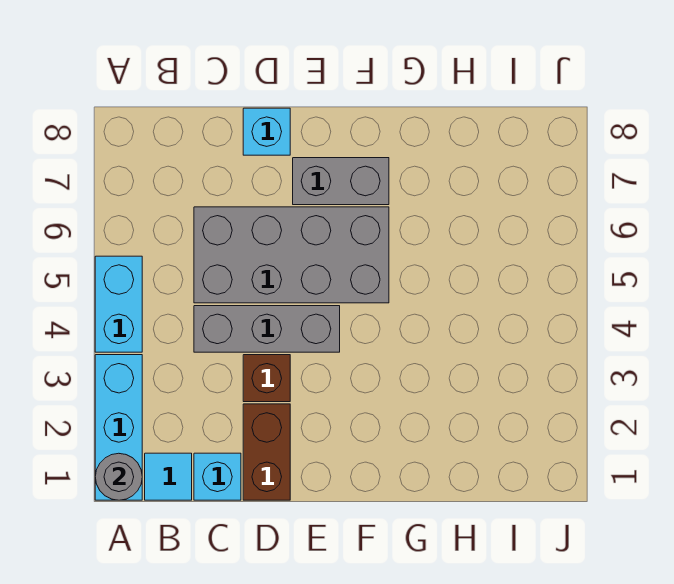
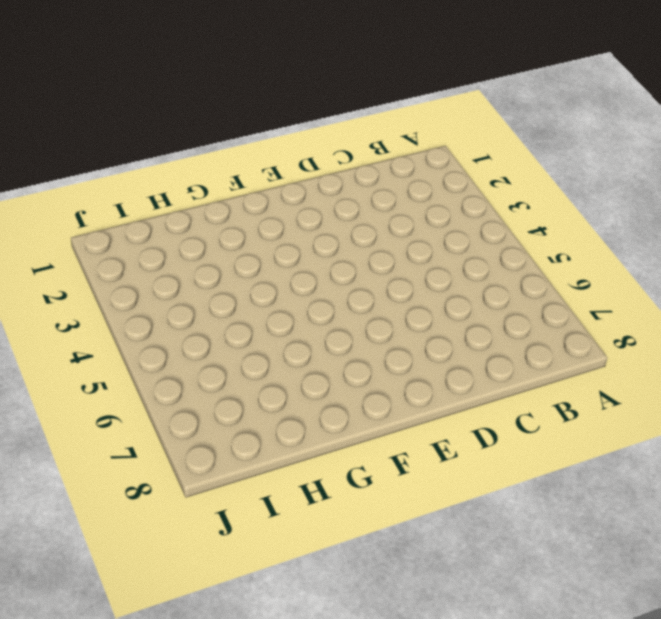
none -> cyan 1x3 brick [95,355,142,500]
none -> cyan 1x2 brick [95,256,142,352]

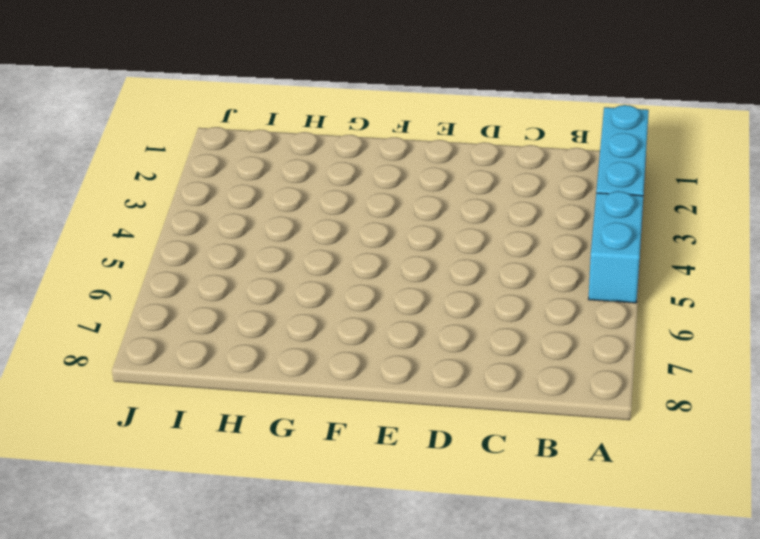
none -> cyan 1x1 tile [145,453,192,500]
none -> cyan 1x1 brick [194,453,241,500]

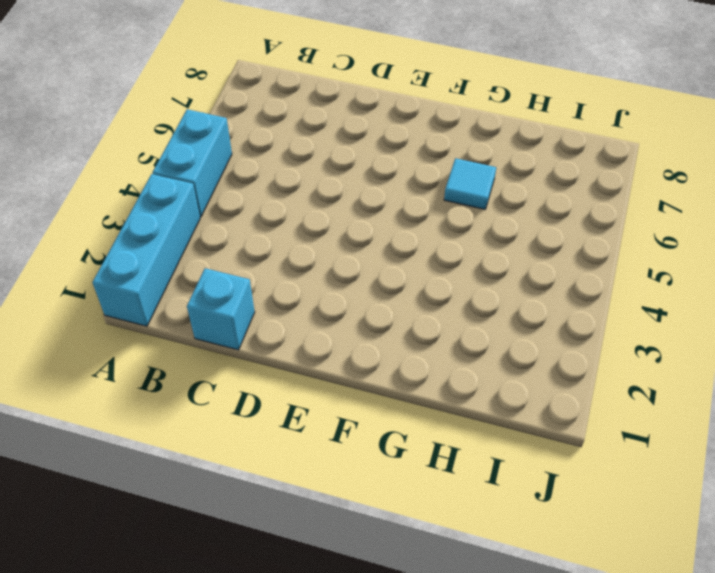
cyan 1x1 tile [444,158,496,209] -> cyan 1x1 tile moved to [145,453,192,500]
none -> grey 1x3 brick [194,306,340,352]
none -> grey 2x4 brick [194,207,389,303]

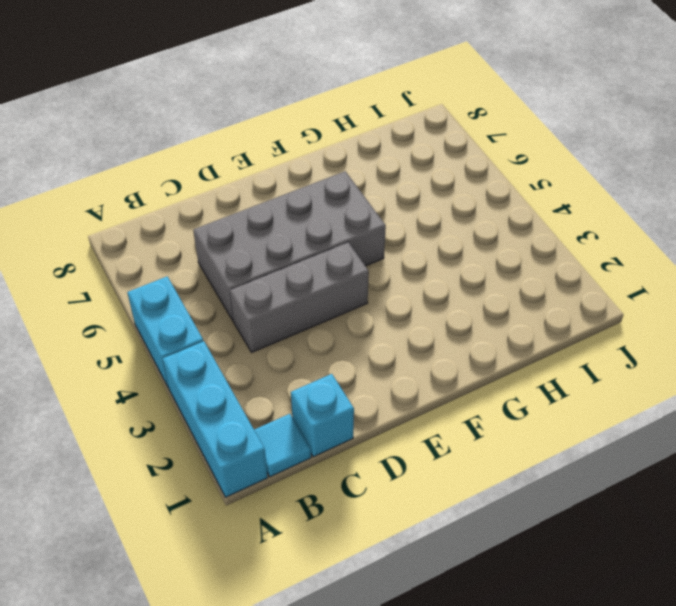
none -> brown 1x2 brick [243,404,290,500]
none -> brown 1x1 brick [243,355,290,402]

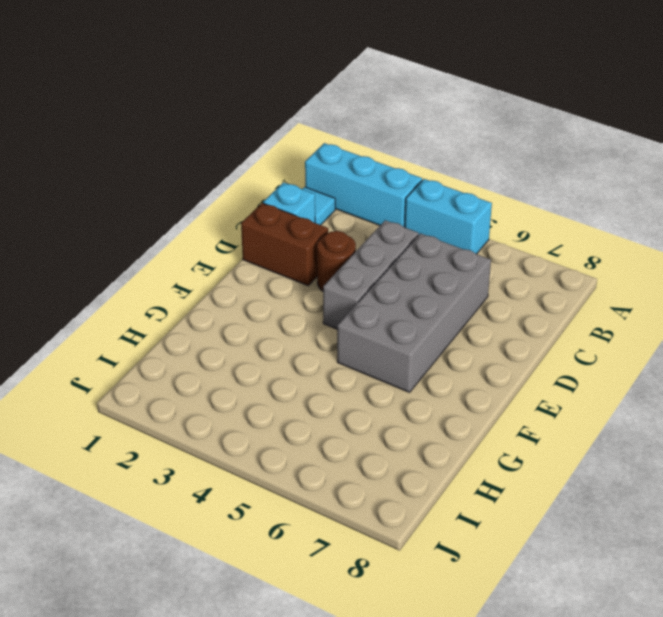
brown 1x1 round brick [317,231,356,291] -> brown 1x1 brick [243,355,290,402]
none -> cyan 1x1 brick [243,108,290,155]
none -> grey 1x2 brick [293,158,389,205]

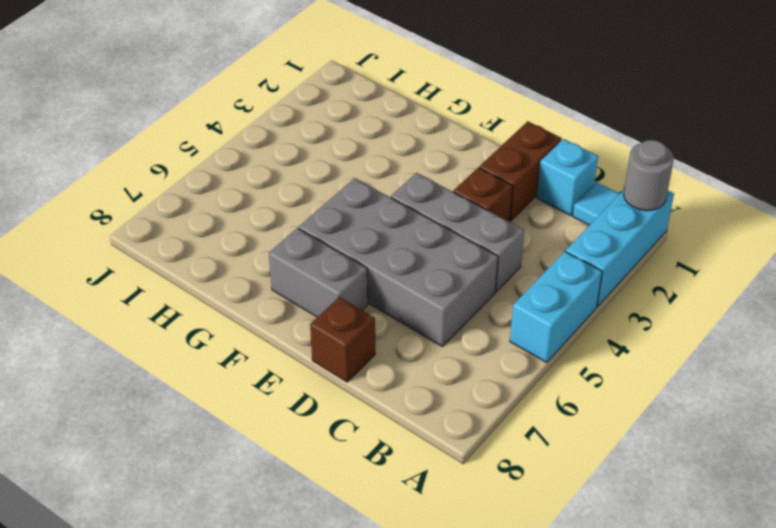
brown 1x1 brick [310,297,375,382] -> cyan 1x1 brick [243,108,290,155]

